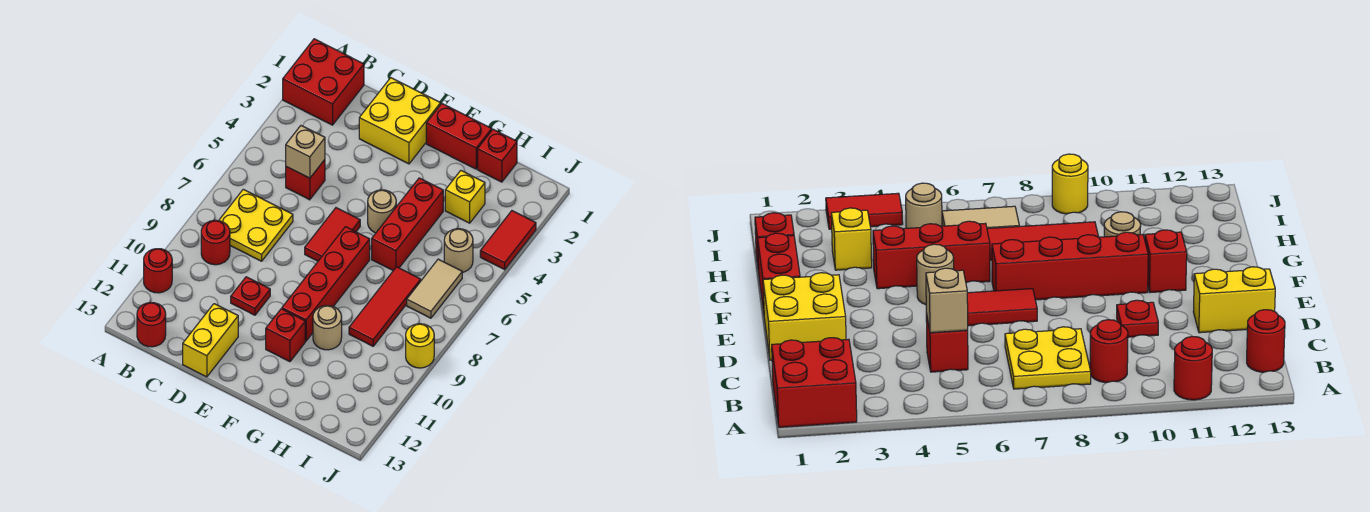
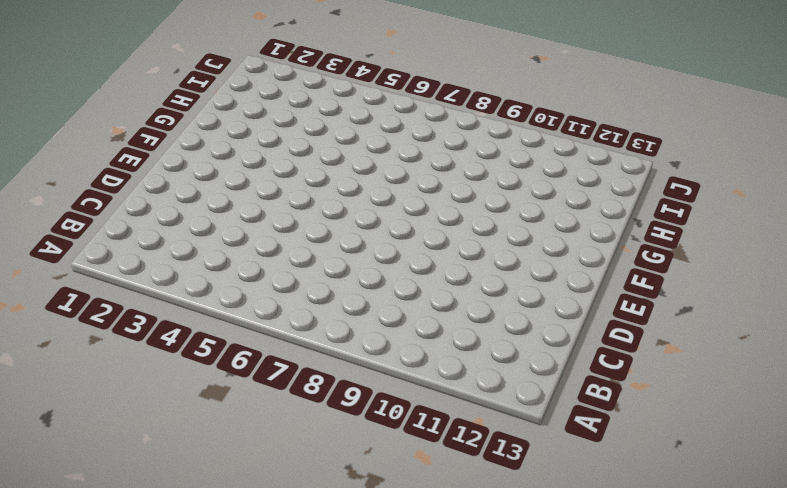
none -> red 2x2 brick [283,39,364,125]
none -> red 1x1 round brick [144,249,172,293]
none -> yellow 2x2 plate [219,189,293,261]

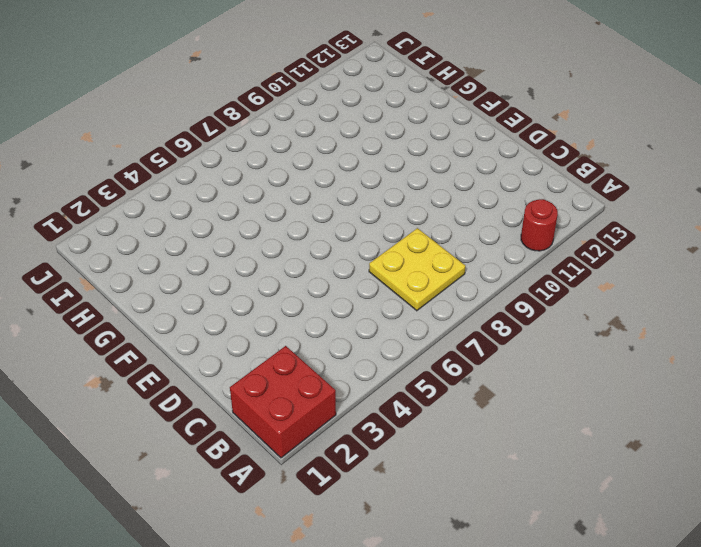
none -> red 1x1 round brick [201,220,230,265]
none -> red 1x1 round brick [137,303,166,347]
none -> red 1x1 brick [286,160,325,200]

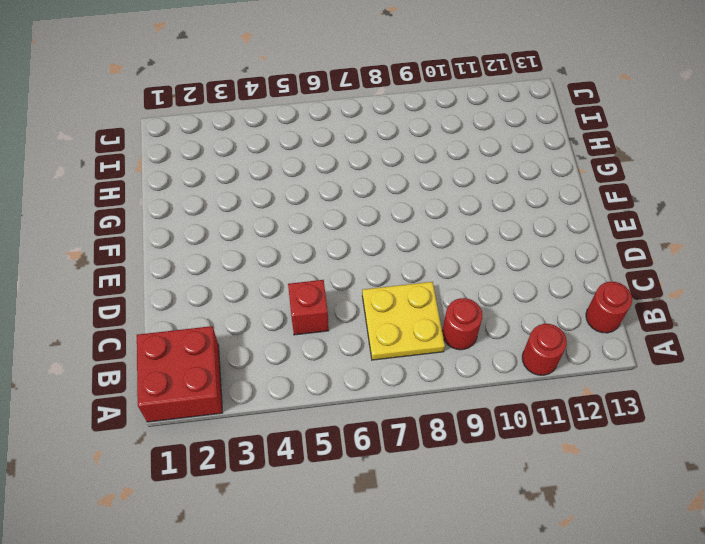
none -> yellow 2x2 brick [359,78,441,164]
none -> red 1x1 plate [231,277,270,315]
none -> yellow 1x2 brick [183,304,238,377]

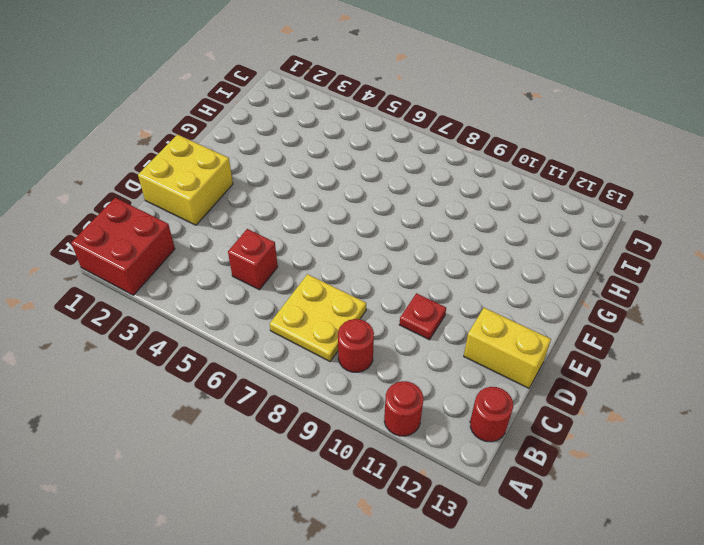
none -> red 1x2 tile [305,208,360,261]
none -> red 1x2 brick [426,104,492,169]
none -> tan 1x1 round brick [368,190,396,233]

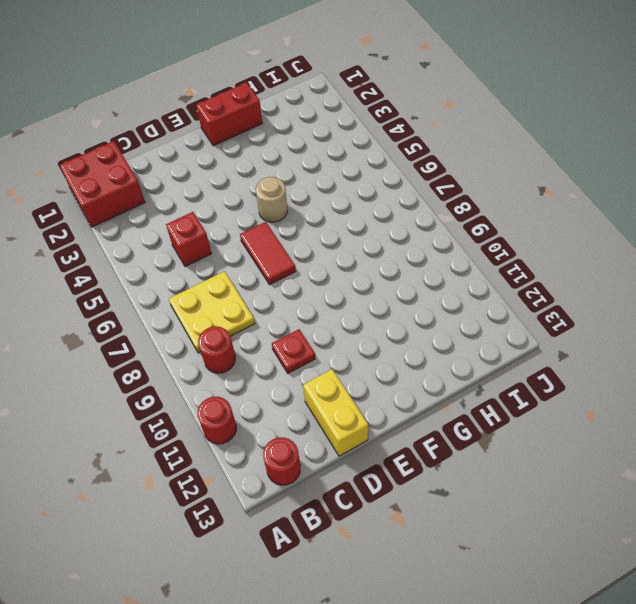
none -> yellow 2x2 brick [359,78,441,164]
none -> red 1x4 brick [282,227,370,341]
none -> red 1x1 brick [266,309,305,362]

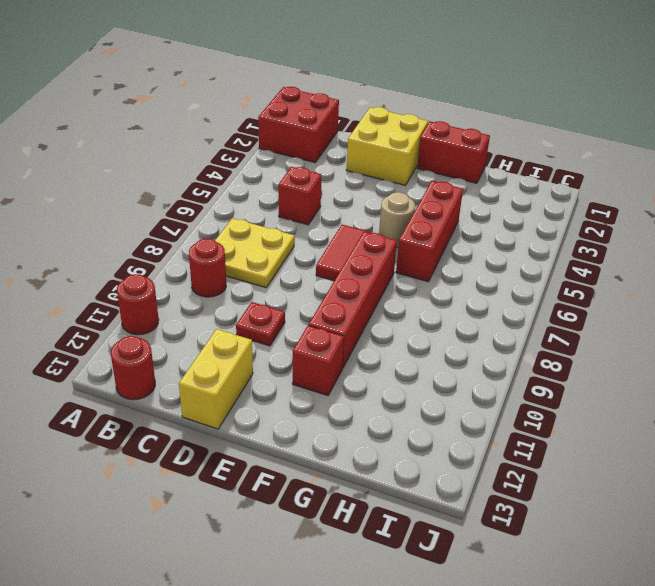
none -> tan 1x1 round brick [313,305,342,350]
none -> red 1x1 brick [478,129,517,182]
none -> yellow 1x1 brick [445,171,485,223]

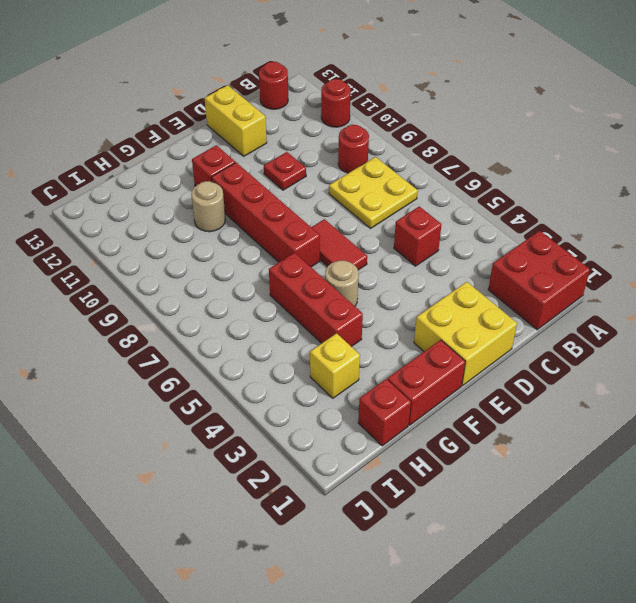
none -> red 1x3 tile [349,267,421,346]
none -> tan 1x1 round brick [444,229,473,272]
none -> tan 1x2 tile [407,259,462,318]

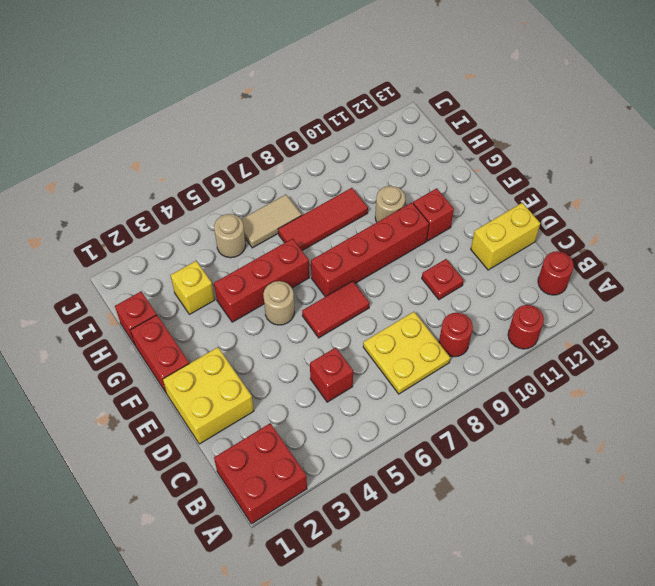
none -> red 1x2 tile [480,211,536,269]
none -> yellow 1x1 round brick [406,324,434,368]
none -> tan 1x1 brick [286,126,325,178]

